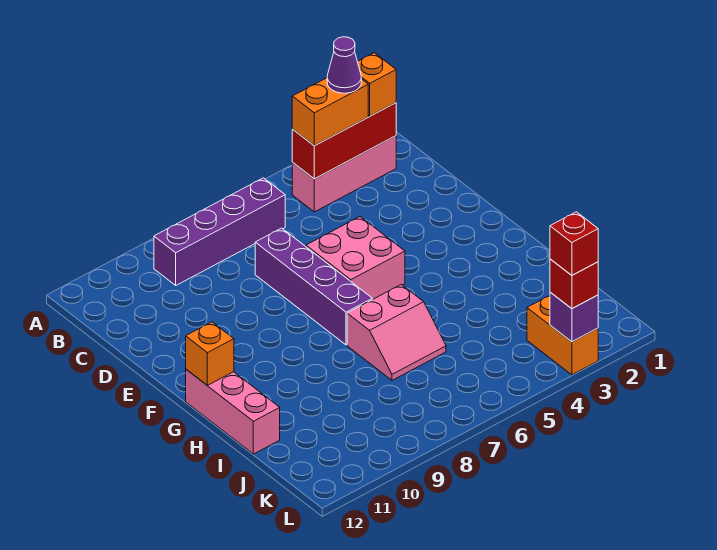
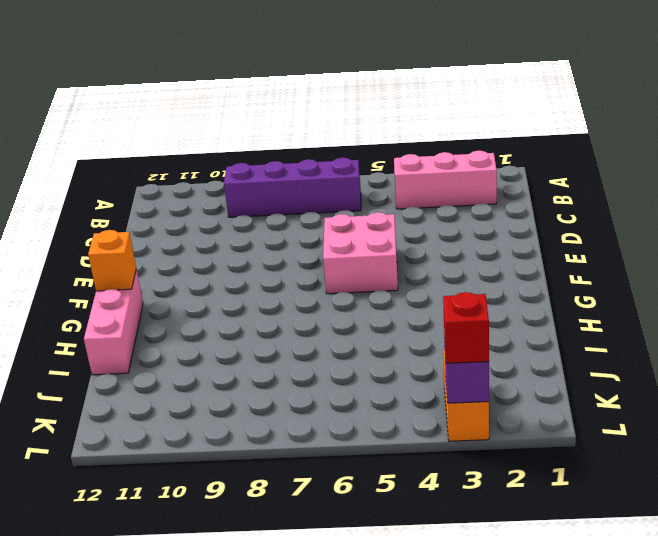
none -> purple 1x4 brick [255,228,372,345]
none -> pink 2x2 slope [347,285,446,380]
none -> red 1x3 brick [292,103,396,179]

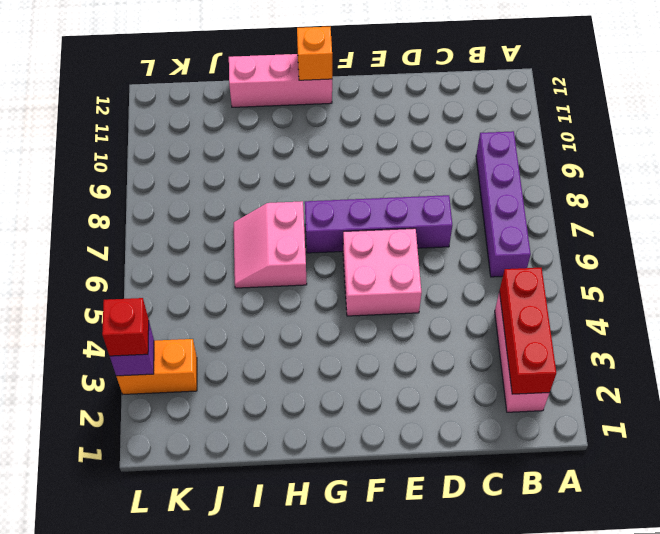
none -> orange 1x1 brick [358,53,396,116]
none -> orange 1x2 brick [292,78,368,146]
none -> purple 1x1 cone [327,37,361,93]

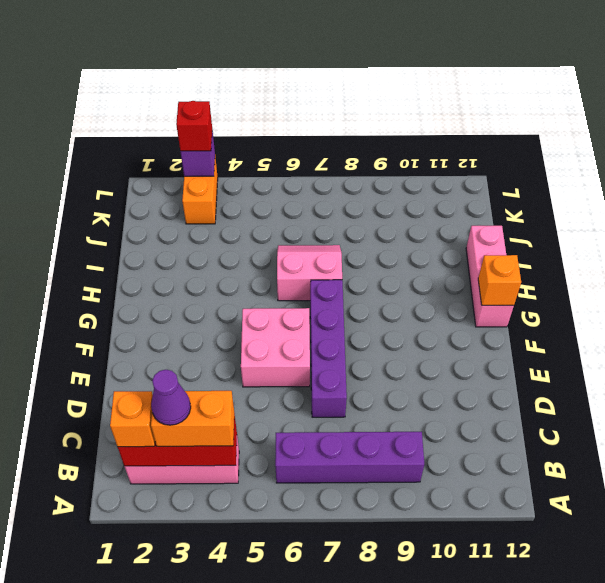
none -> red 1x1 brick [550,212,598,275]

